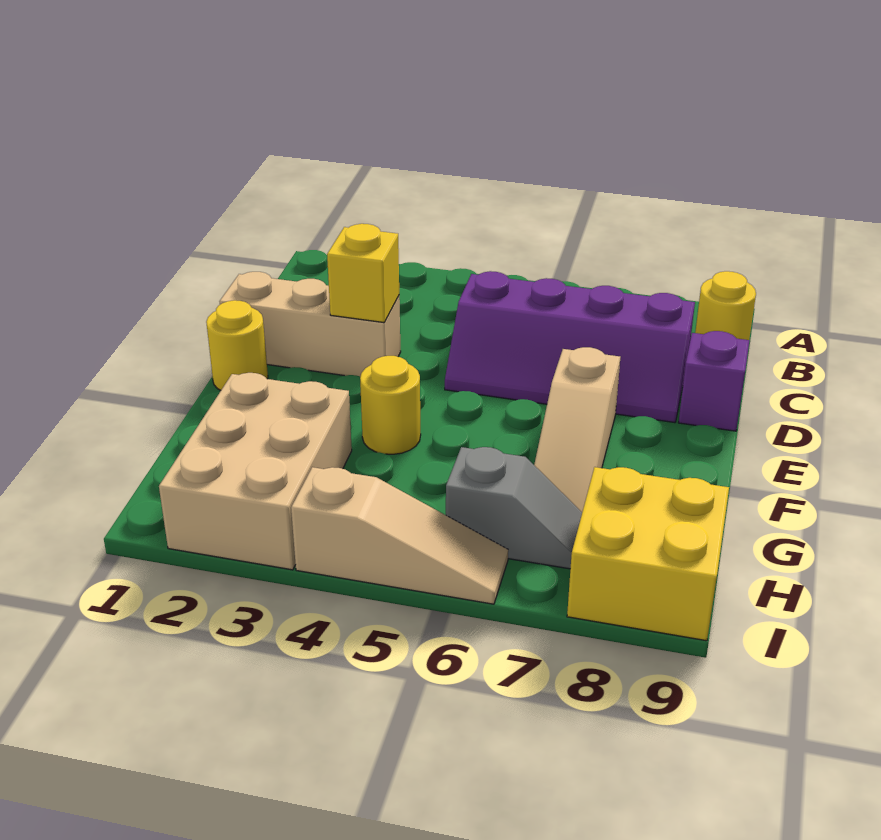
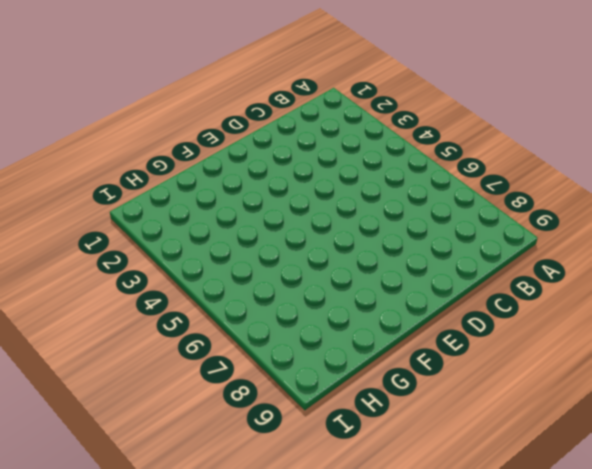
none -> yellow 1x1 round brick [695,271,756,340]
none -> purple 2x4 slope [445,271,695,423]
none -> tan 1x3 brick [219,272,401,376]

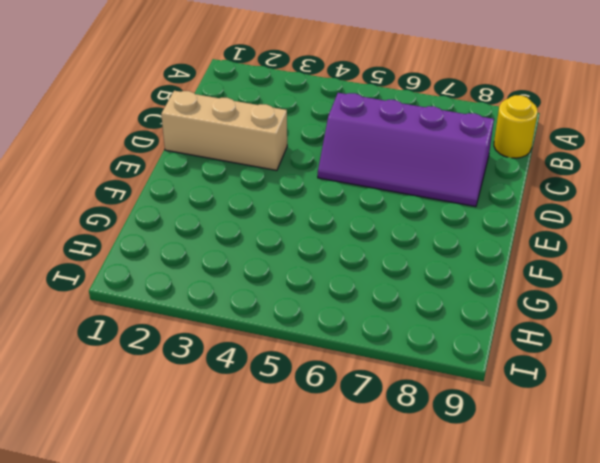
none -> purple 1x1 brick [679,331,749,431]
none -> yellow 1x1 round brick [206,300,268,390]
none -> tan 1x3 slope [534,347,620,512]

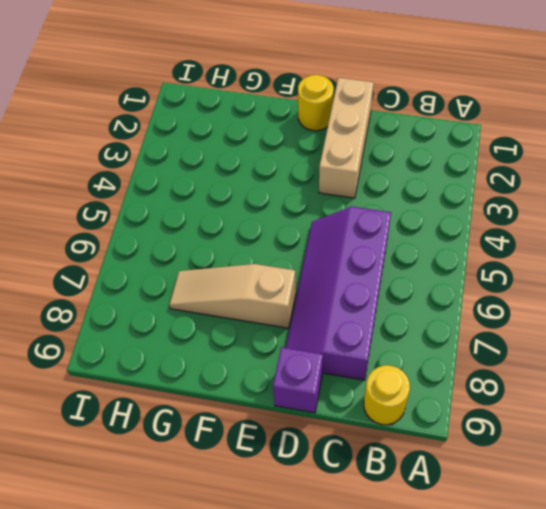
none -> yellow 1x1 round brick [360,356,421,454]
none -> tan 2x3 brick [159,373,352,570]
none -> grey 1x2 slope [446,447,582,569]

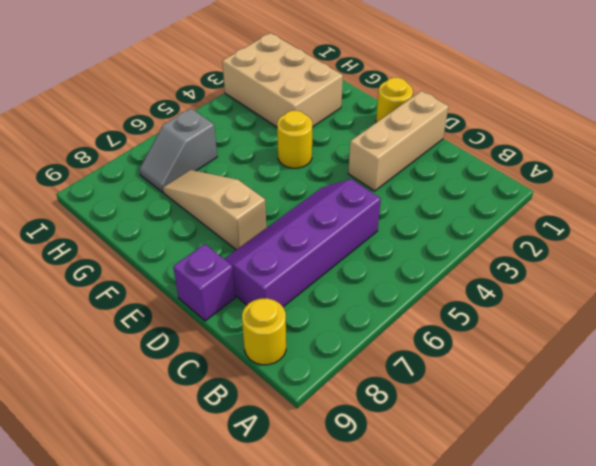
none -> yellow 2x2 brick [567,467,729,641]
none -> tan 1x3 slope [291,467,508,604]
none -> yellow 1x1 brick [327,224,399,323]

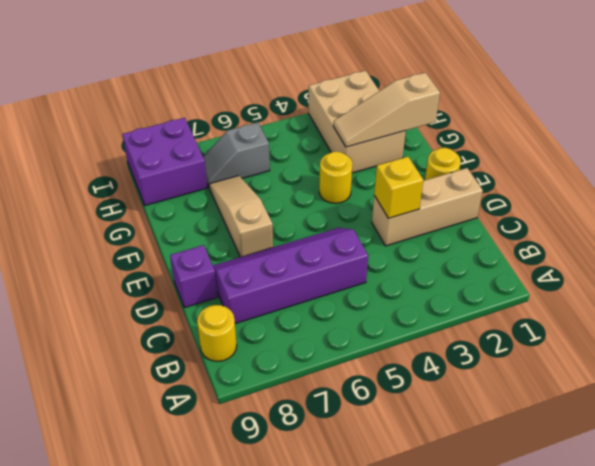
tan 1x3 slope [333,73,440,147] -> tan 1x3 slope moved to [291,467,508,604]
purple 2x2 brick [122,118,207,205] -> yellow 2x2 brick [567,467,729,641]

